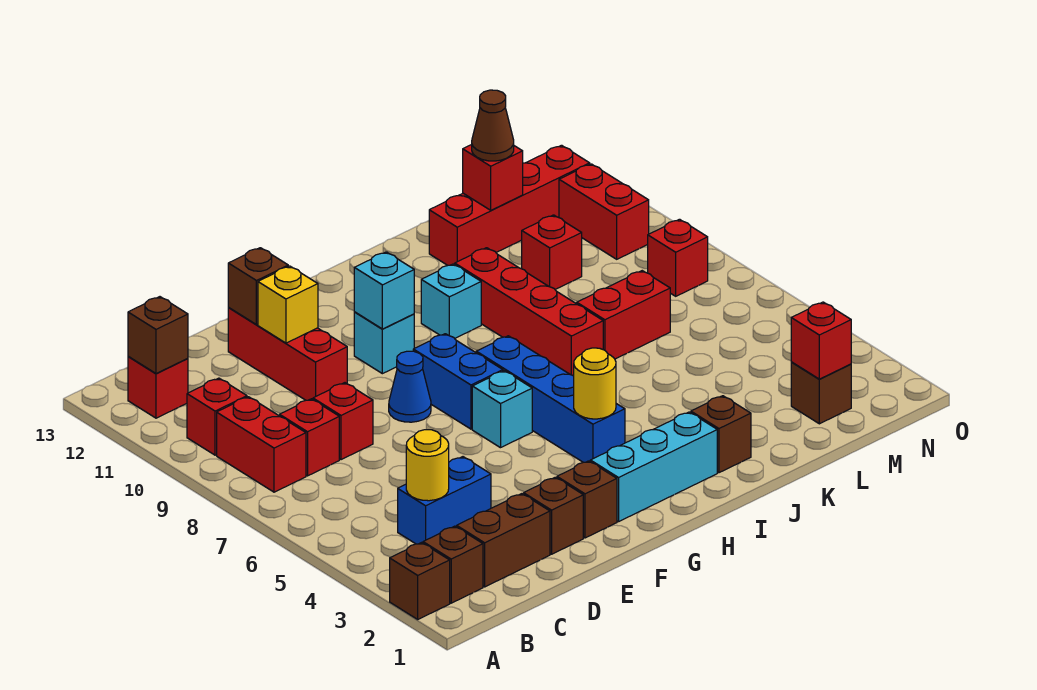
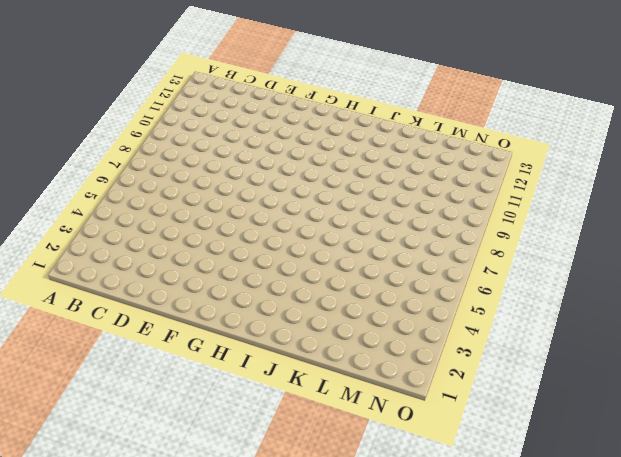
none -> brown 1x1 brick [390,543,450,619]
none -> brown 1x1 brick [423,526,483,603]
none -> red 1x2 brick [217,397,306,492]
none -> red 1x1 brick [187,378,247,455]

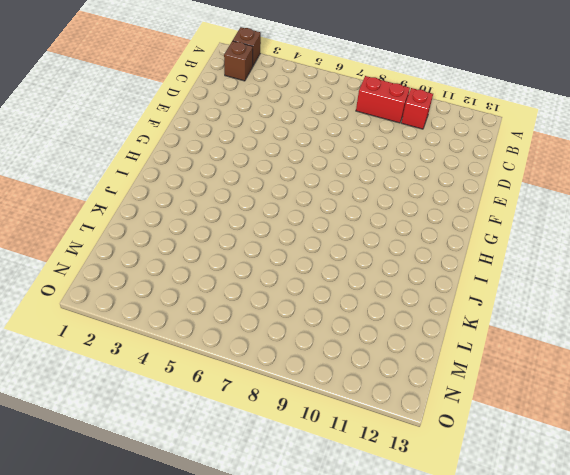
none -> red 1x1 brick [128,356,188,418]
none -> brown 1x2 brick [457,494,550,587]
none -> blue 1x2 brick [398,457,491,544]
none -> red 1x1 brick [280,399,339,476]

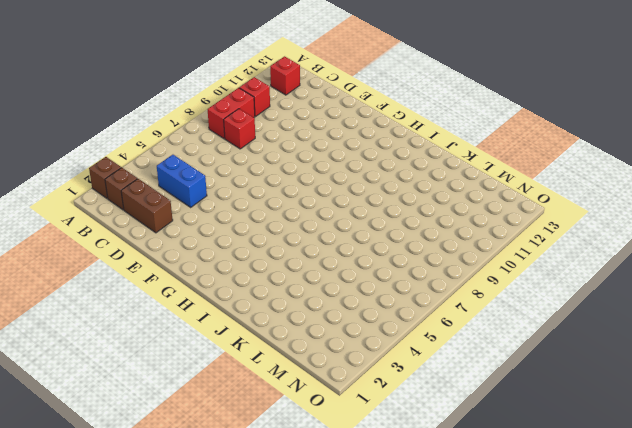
none -> red 1x1 brick [313,383,373,460]
none -> brown 1x1 brick [524,477,583,554]
none -> red 1x3 brick [228,308,347,400]
none -> brown 1x1 brick [557,461,617,538]

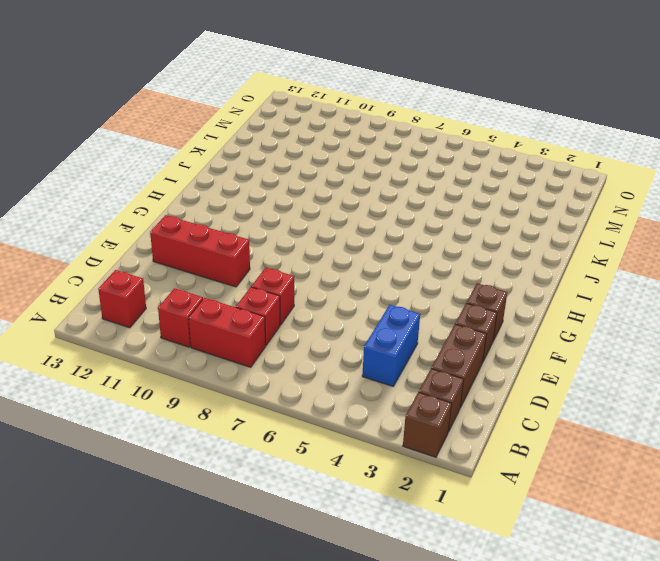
none -> blue 1x1 cone [389,351,431,422]
none -> cyan 1x3 brick [590,412,717,522]
none -> cyan 1x1 brick [472,371,532,448]
none -> blue 1x2 brick [413,334,503,429]

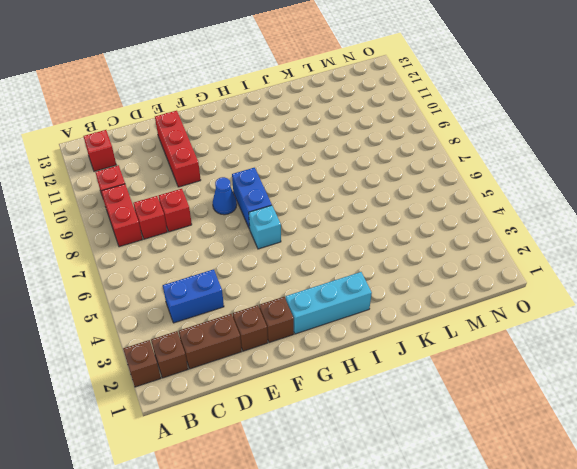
none -> cyan 1x1 brick [354,312,414,374]
none -> blue 1x4 brick [476,336,625,462]
none -> cyan 1x1 brick [421,264,481,338]
none -> brown 1x1 brick [691,396,751,473]

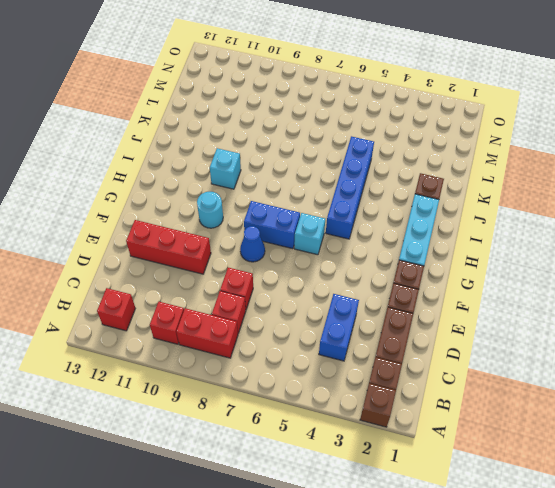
cyan 1x1 round brick [197,192,223,228] -> cyan 1x1 brick [354,312,414,374]
blue 1x4 brick [326,136,374,239] -> blue 1x4 brick turned to [476,336,625,462]
none -> red 1x4 brick [455,248,603,376]
none -> red 1x2 brick [577,271,670,359]
none -> red 1x4 brick [429,145,590,266]
none -> red 1x1 brick [522,215,582,289]

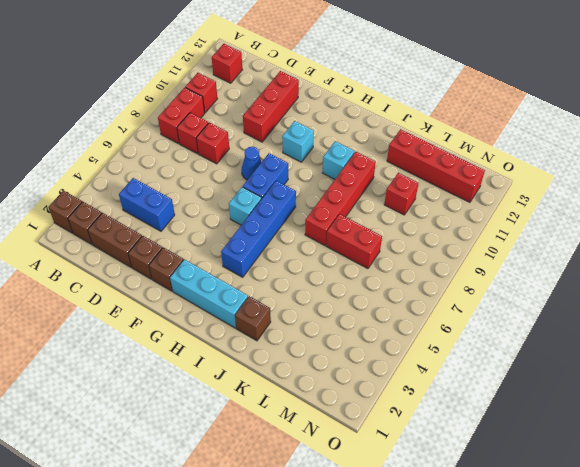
none -> brown 1x1 brick [791,362,851,424]
none -> red 1x1 brick [648,219,708,296]
none -> red 1x2 brick [559,164,649,259]
none -> brown 1x1 brick [128,297,188,374]

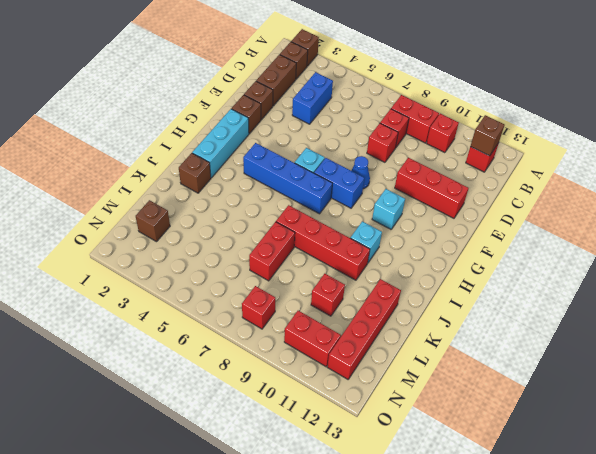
none -> yellow 1x1 round brick [406,430,449,501]
none -> yellow 1x1 brick [258,266,318,343]
none -> brown 1x1 brick [228,248,288,325]
none -> cyan 1x1 brick [354,252,414,329]

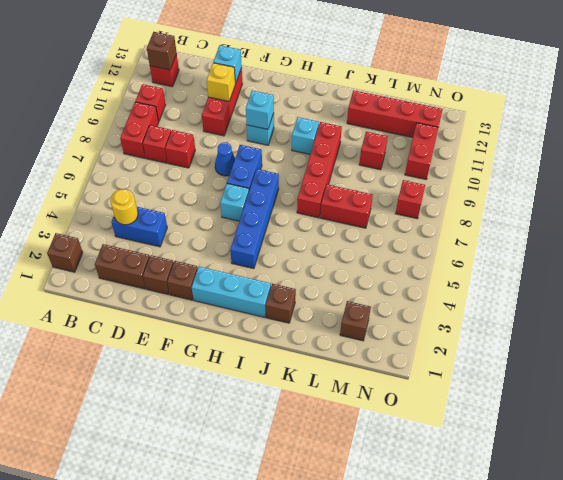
cyan 1x1 brick [213,45,242,83] -> brown 1x1 brick [228,248,288,325]
none -> brown 1x1 brick [423,526,483,603]
none -> yellow 1x1 round brick [574,348,616,419]
none -> red 1x1 brick [463,145,523,210]
none -> red 1x1 brick [791,302,851,379]

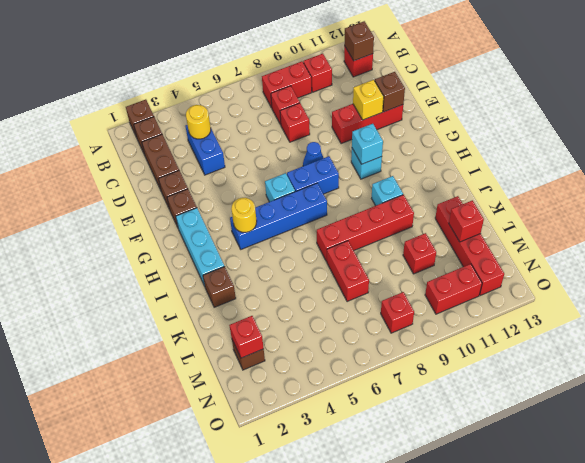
none -> brown 1x1 cone [472,90,514,161]

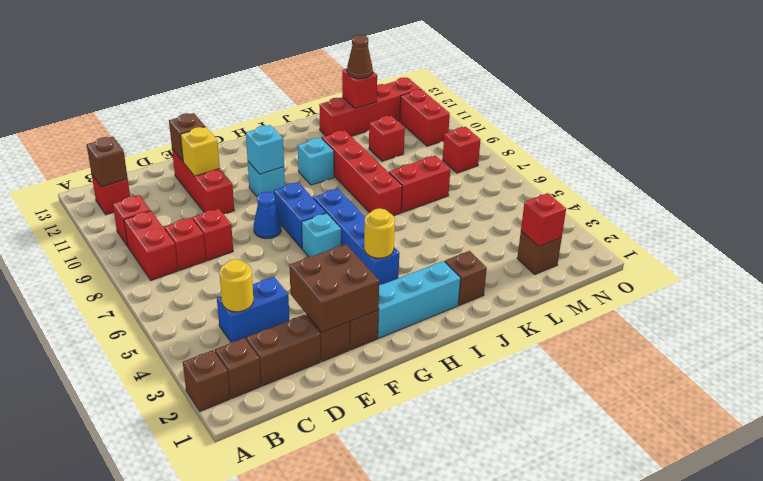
brown 2x2 brick [289,244,379,333] -> none

